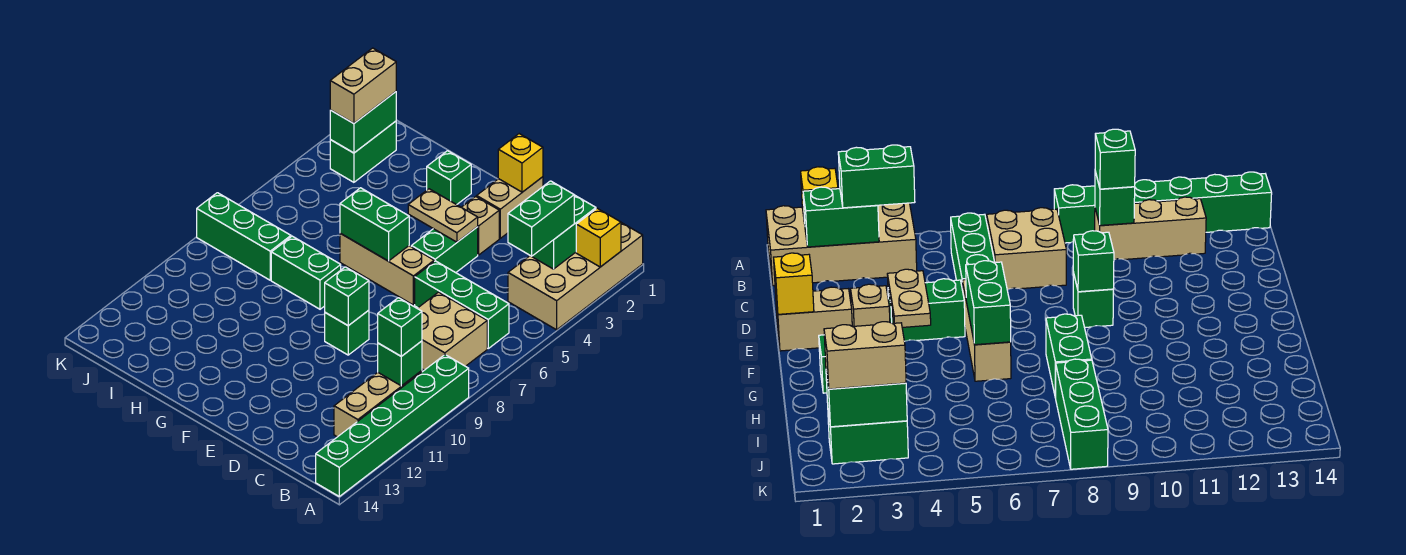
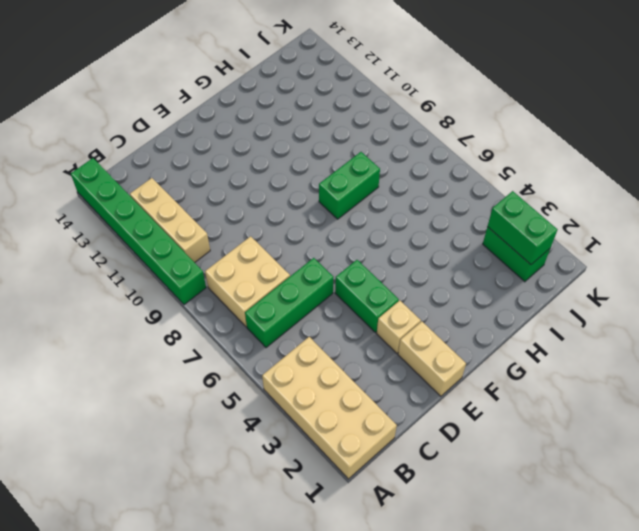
none -> tan 1x3 brick [340,233,434,305]
none -> green 1x1 brick [325,310,369,355]
none -> green 1x1 brick [427,151,471,205]

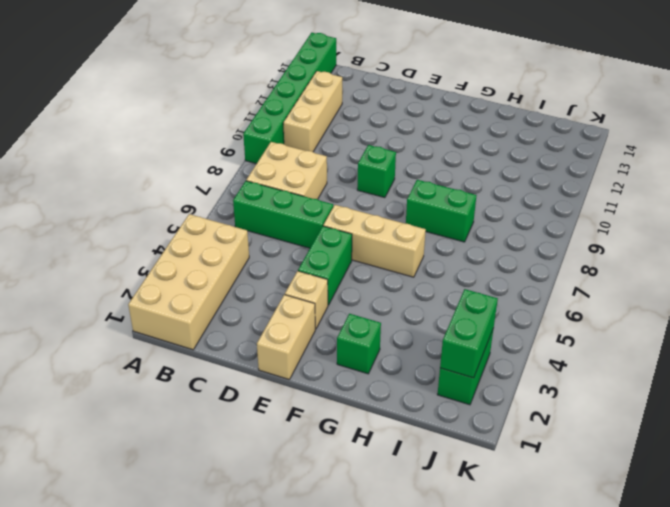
none -> green 1x3 brick [197,193,291,280]
none -> yellow 1x1 brick [576,208,621,267]
none -> green 1x2 brick [532,195,596,269]

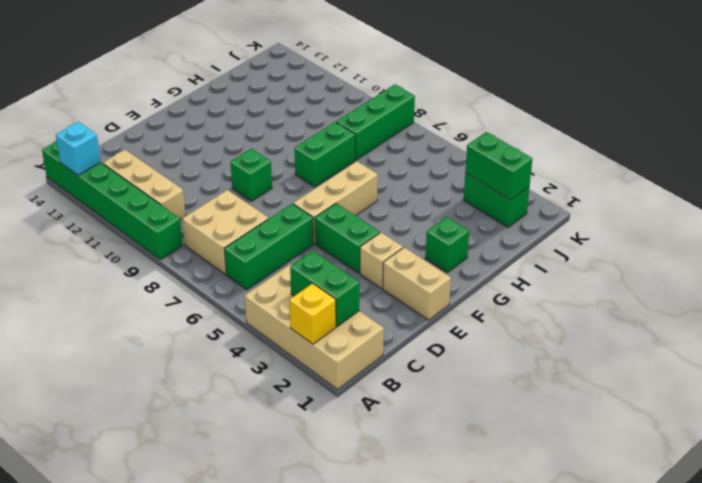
cyan 1x1 brick [56,122,101,175] -> none
none -> green 1x1 brick [378,341,422,386]
none -> yellow 1x1 brick [498,134,543,192]
none -> tan 1x2 plate [408,189,478,242]

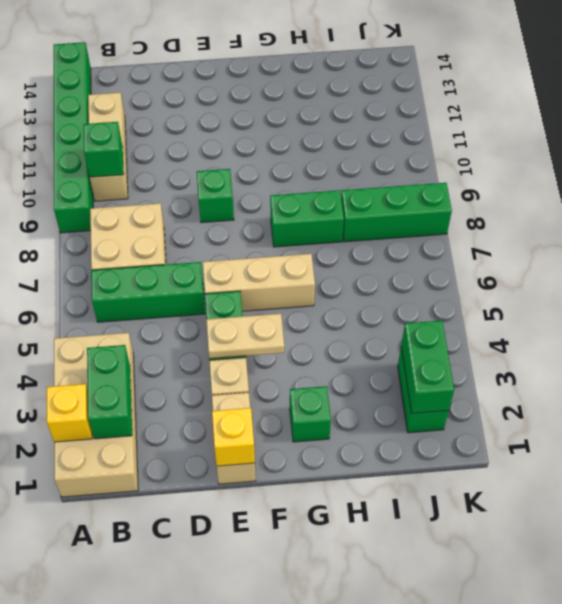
none -> green 1x1 brick [325,267,369,326]
none -> green 1x2 brick [340,188,409,261]
none -> green 1x2 brick [508,181,574,256]

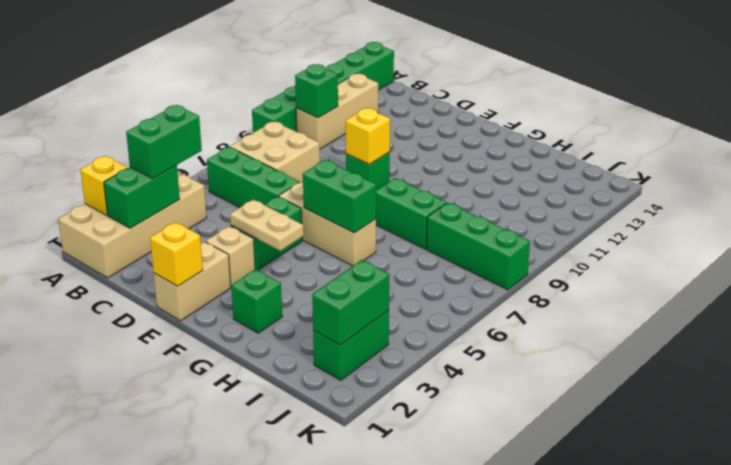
yellow 1x1 brick [346,108,390,164] -> green 1x1 brick [325,267,369,326]
none -> green 1x1 brick [378,298,422,356]
none -> tan 1x2 brick [330,48,396,123]

